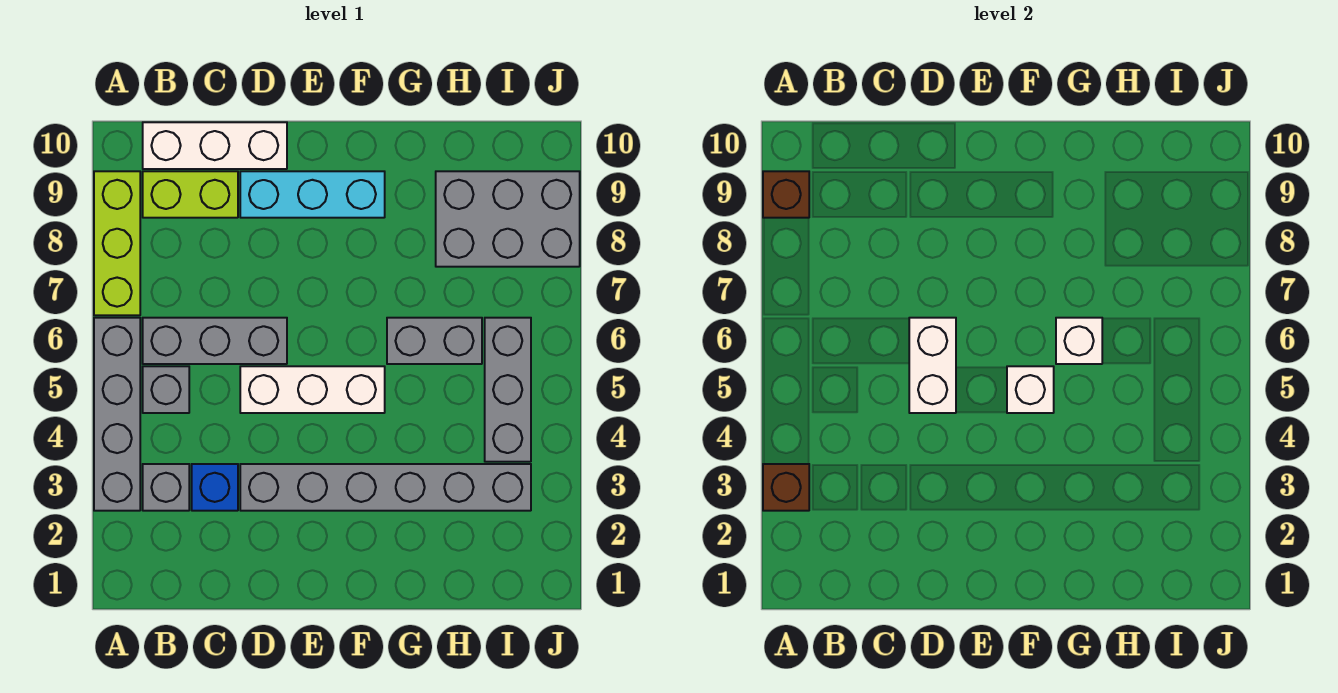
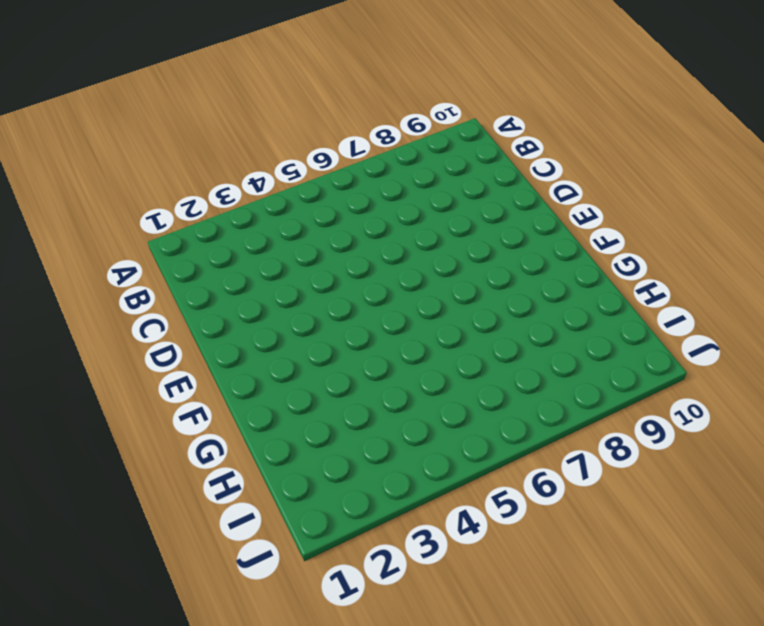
none -> grey 1x4 brick [94,318,140,511]
none -> lime 1x3 brick [94,171,140,315]
none -> grey 1x1 brick [143,464,189,511]

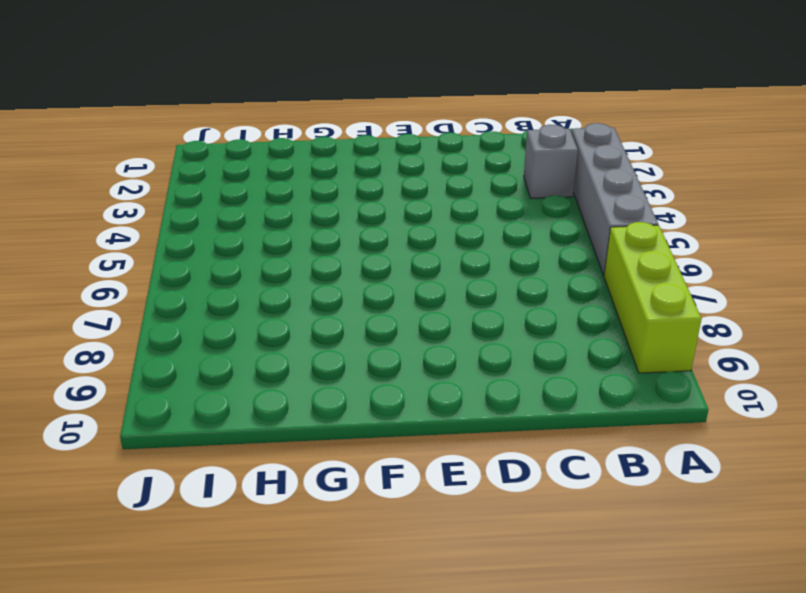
none -> grey 1x1 brick [143,366,189,413]
none -> grey 1x3 brick [143,318,287,364]
none -> lime 1x2 brick [143,171,238,218]

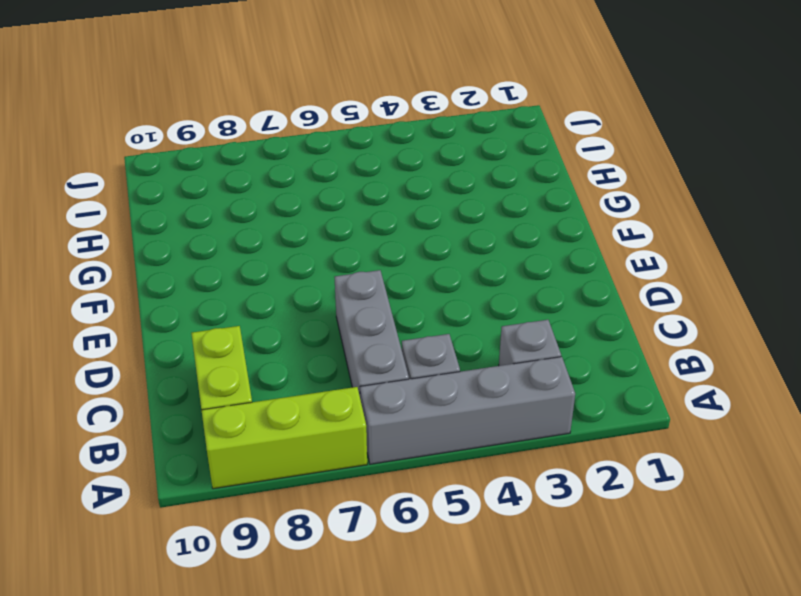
none -> white 1x3 brick [143,122,287,169]
none -> blue 1x1 brick [192,464,238,511]
none -> grey 1x6 brick [240,464,531,511]

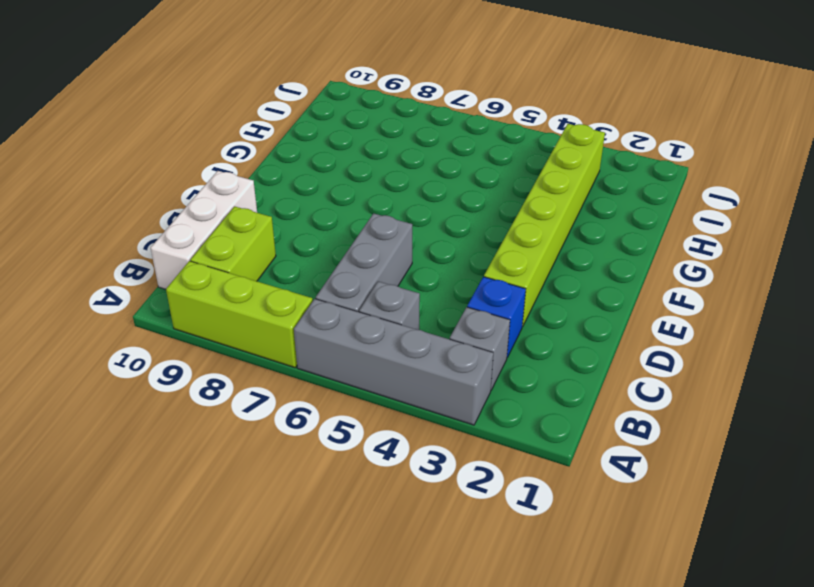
lime 1x6 brick [484,124,605,327] -> grey 1x6 brick [240,464,531,511]
none -> white 1x3 brick [240,366,385,413]
none -> cyan 1x3 brick [240,171,385,218]
none -> grey 1x2 brick [387,318,482,364]

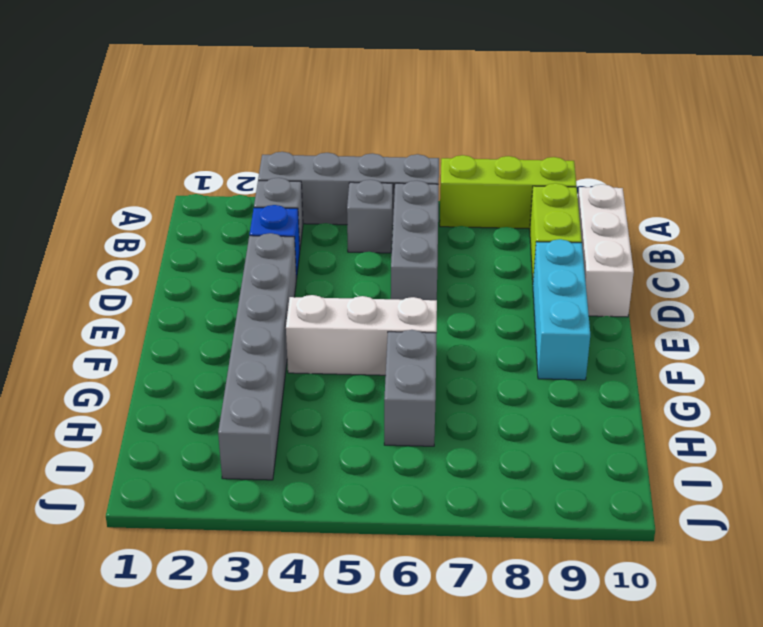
white 1x3 brick [286,295,437,375] -> white 1x3 brick turned to [240,366,385,413]
none -> grey 2x3 brick [436,171,580,267]
none -> grey 1x3 brick [485,318,531,462]
none -> brown 1x1 brick [763,464,809,511]

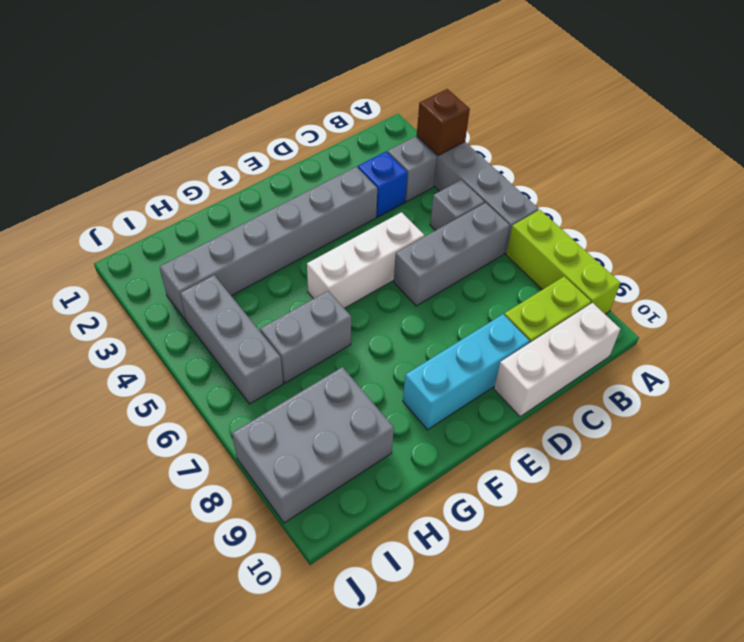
none -> brown 1x1 brick [763,171,809,218]
none -> white 1x2 brick [909,318,956,413]
none -> white 1x1 brick [1007,366,1054,413]

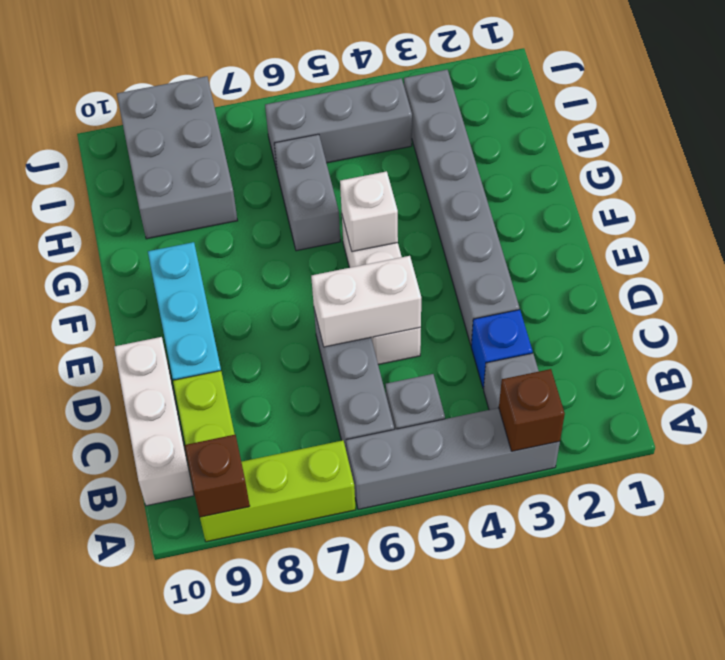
none -> white 1x1 brick [1056,318,1102,364]

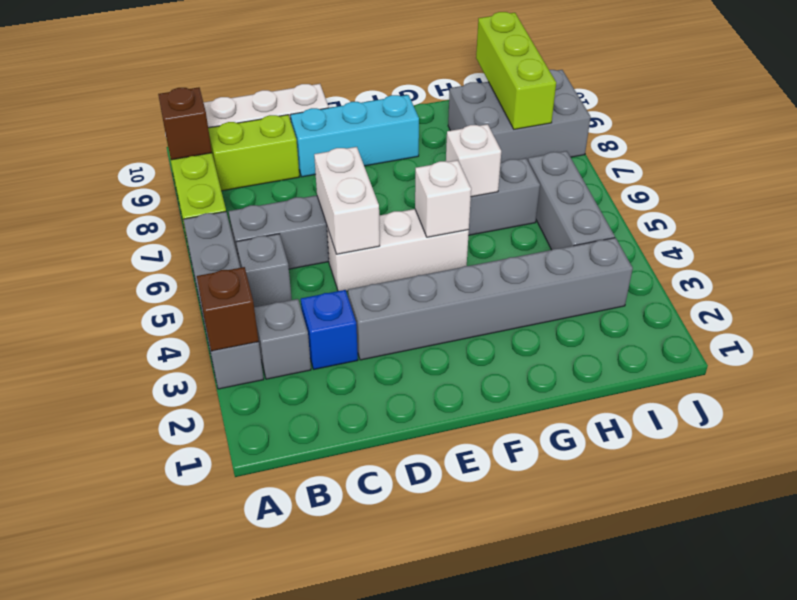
lime 1x3 brick [476,12,556,129] -> none

